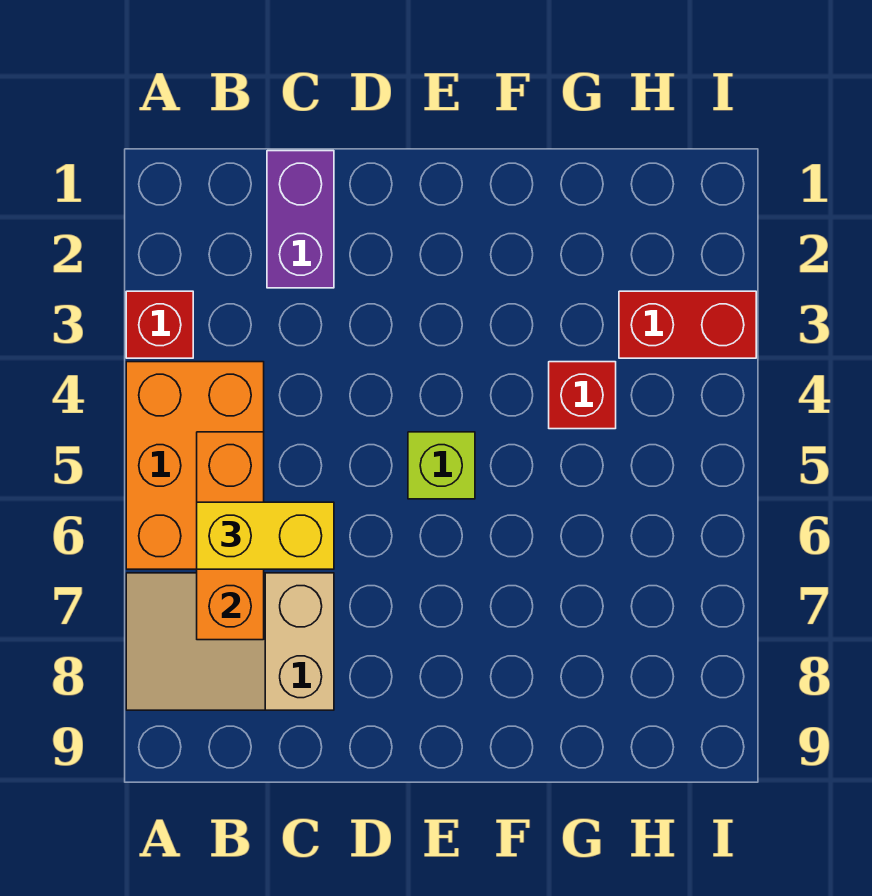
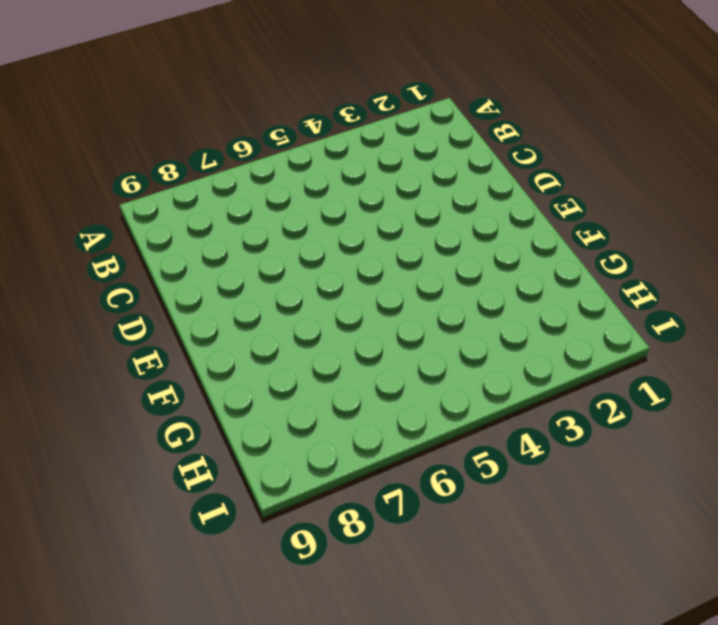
none -> red 1x1 brick [126,291,193,358]
none -> orange 2x3 brick [126,362,264,569]

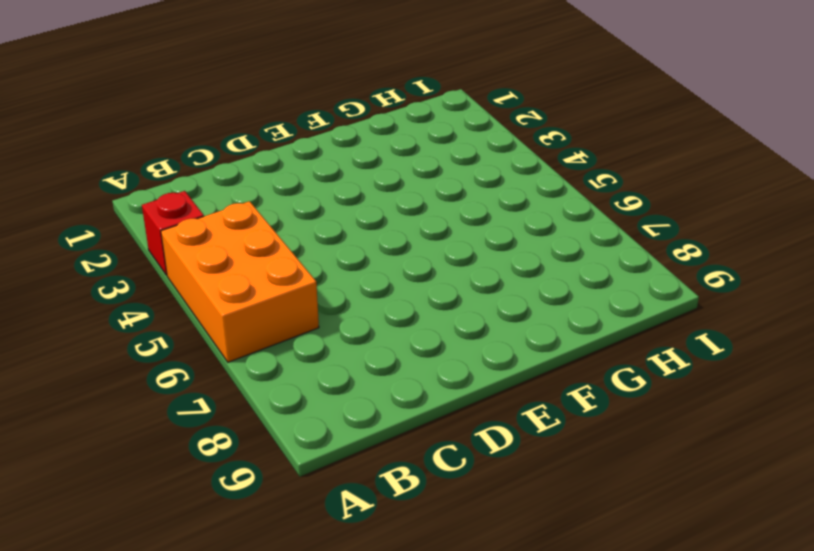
none -> tan 2x3 slope [126,573,334,710]
none -> purple 1x2 brick [267,151,334,288]

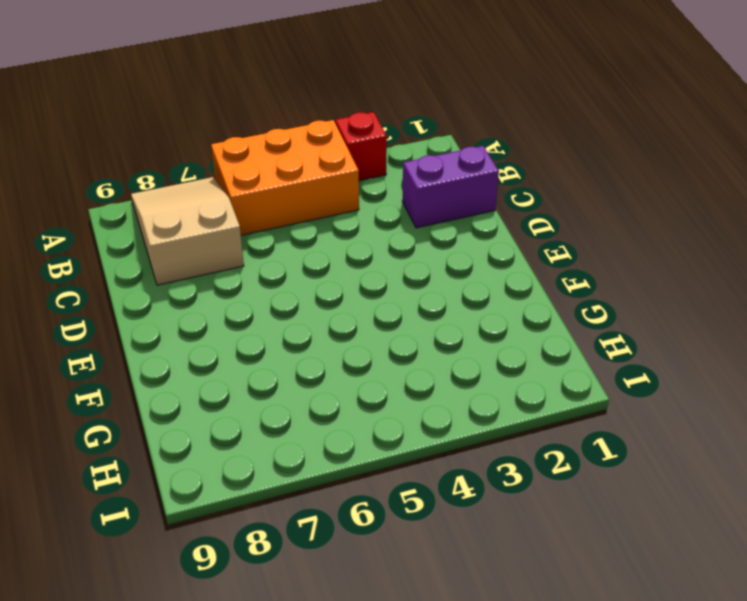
none -> lime 1x1 brick [408,432,475,499]
none -> red 1x1 brick [549,362,616,429]

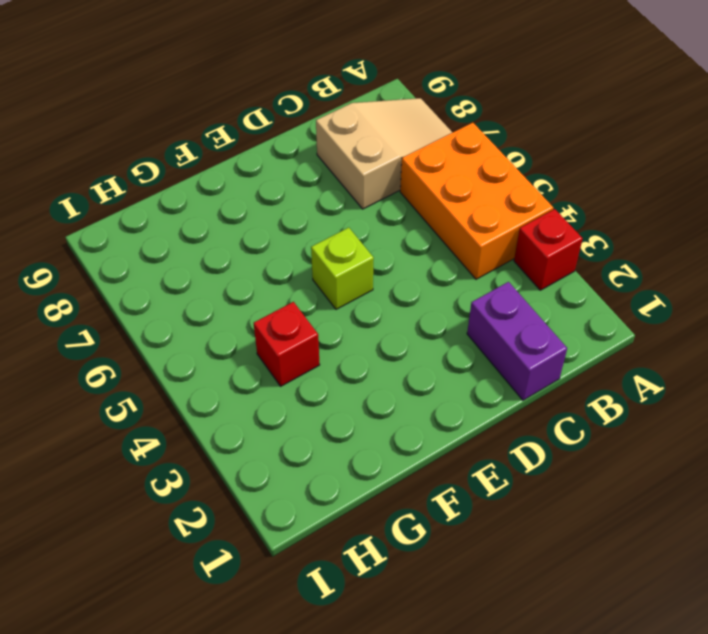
none -> red 1x2 brick [619,291,756,358]
none -> orange 1x3 brick [197,432,264,640]

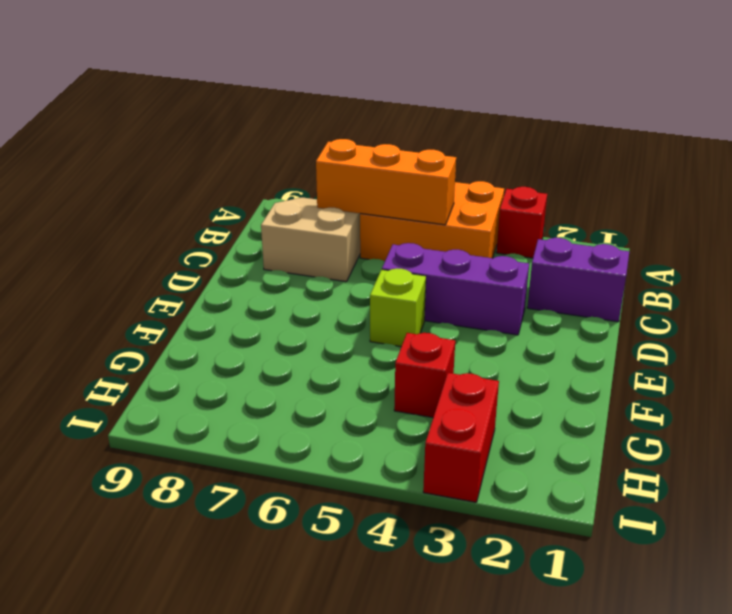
purple 1x3 brick [382,243,529,335] -> none
none -> yellow 1x2 brick [197,502,334,569]

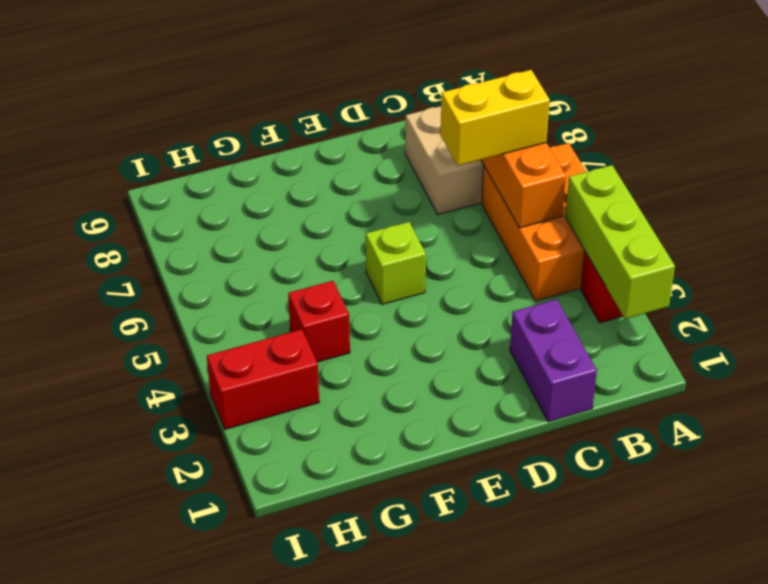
lime 1x3 brick [565,165,675,319] -> none

